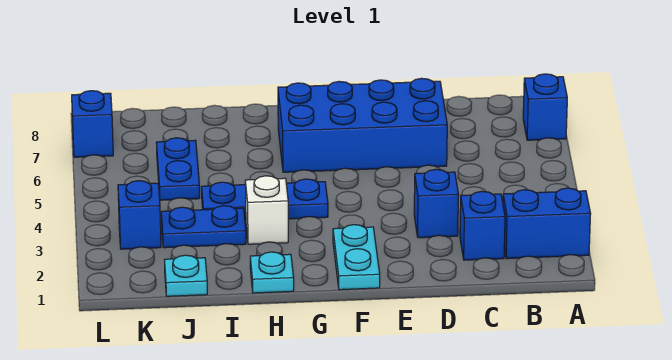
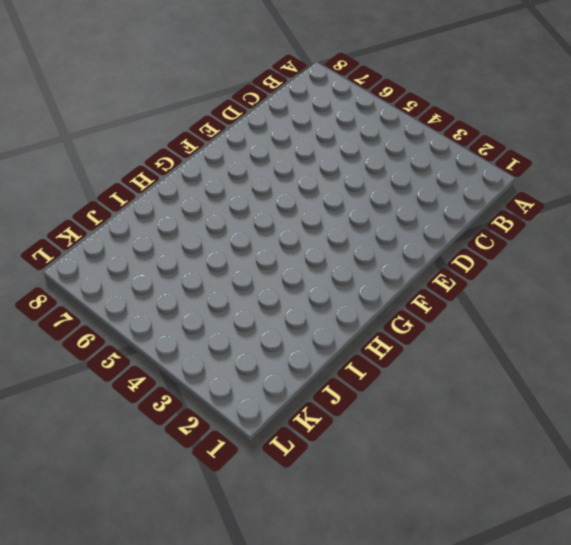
none -> blue 1x2 brick [503,188,591,259]
none -> blue 1x1 brick [523,74,567,140]
none -> blue 1x1 brick [460,191,505,260]

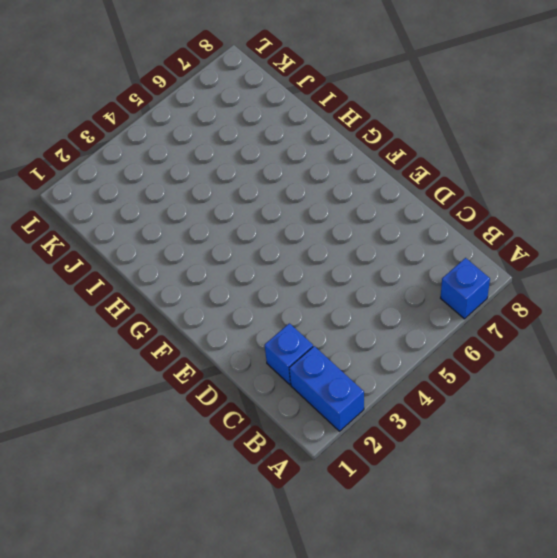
none -> blue 1x1 brick [414,169,459,238]
none -> blue 2x4 brick [278,78,447,172]
none -> cyan 1x2 plate [333,225,380,290]

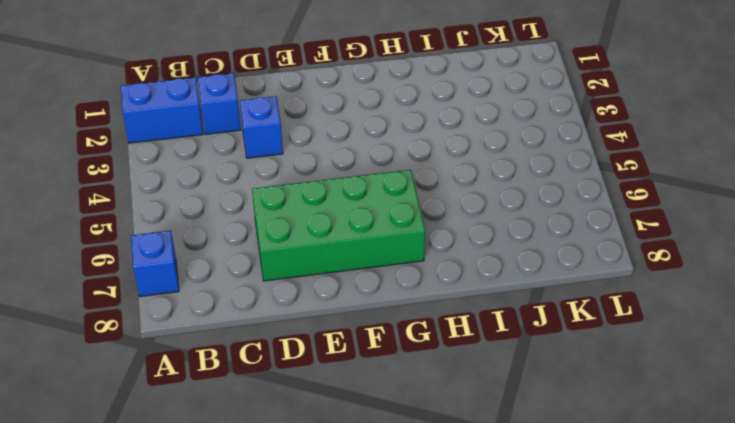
green 2x4 brick [252,170,425,281] -> blue 2x4 brick [278,78,447,172]
none -> cyan 1x2 plate [333,225,380,290]
none -> blue 1x3 plate [202,179,328,221]
none -> cyan 1x1 plate [250,252,294,293]

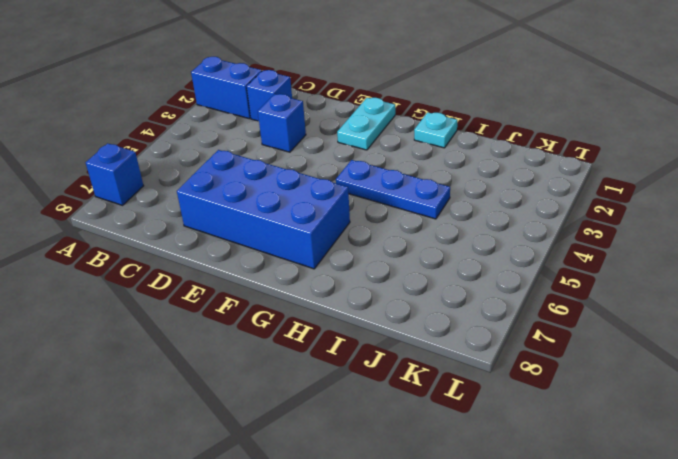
none -> white 1x1 brick [245,176,288,244]
none -> blue 1x2 plate [161,206,246,248]
none -> cyan 1x1 plate [165,255,207,296]

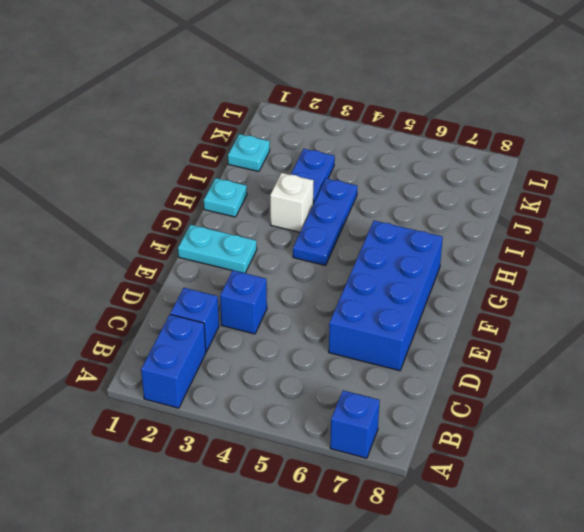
none -> blue 1x2 plate [156,138,200,200]
none -> blue 1x1 brick [118,181,161,249]
none -> blue 1x1 brick [72,91,113,157]

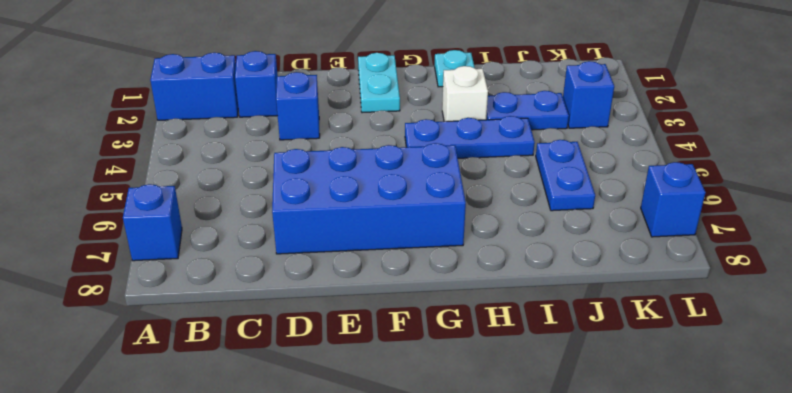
none -> cyan 1x1 plate [165,255,207,296]

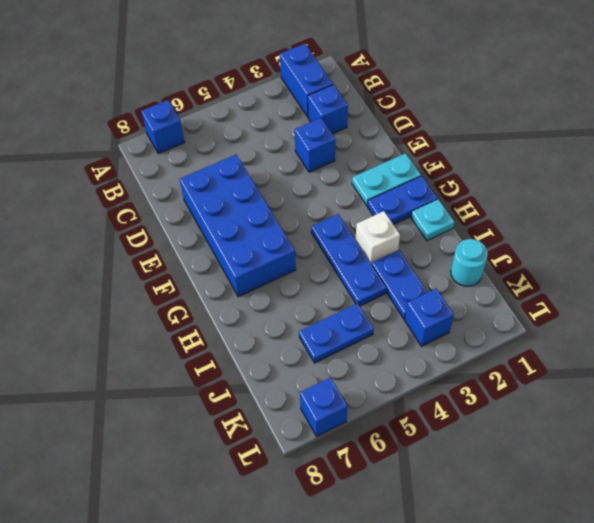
blue 1x2 plate [368,176,437,225] -> none
cyan 1x1 round brick [451,239,488,286] -> cyan 1x1 plate [165,255,207,296]

